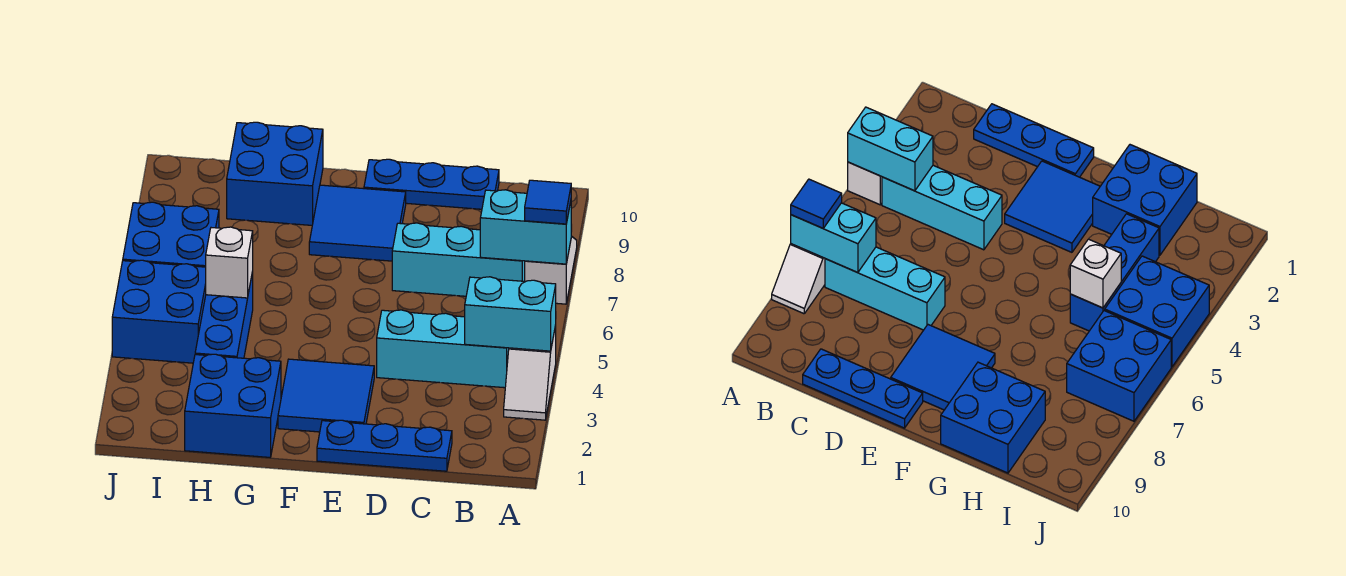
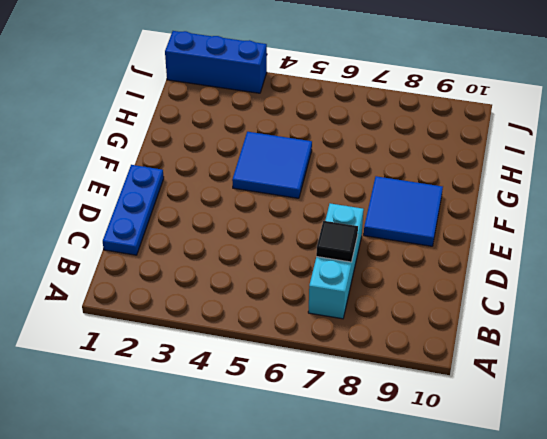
black 1x1 tile [316,221,358,262] -> none
blue 2x2 tile [232,132,312,198] -> blue 2x2 tile moved to [278,359,374,432]
blue 1x3 brick [165,31,267,93] -> blue 1x3 brick moved to [195,272,253,358]
none -> white 1x2 slope [504,326,556,420]
none -> white 1x2 slope [525,236,577,304]
none -> cyan 1x3 brick [377,310,509,388]

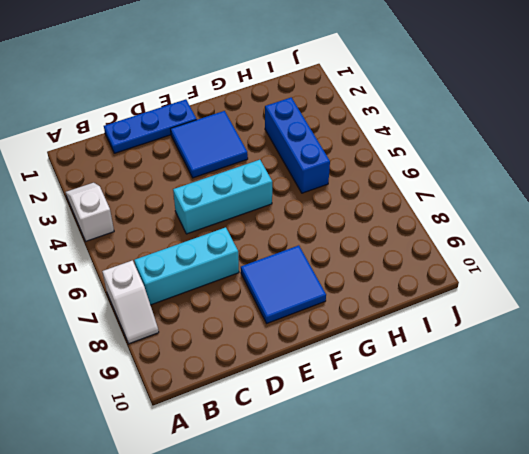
cyan 1x3 brick [173,160,272,234] -> cyan 1x3 brick moved to [377,310,509,388]
none -> blue 1x3 plate [364,159,499,209]
none -> blue 2x2 brick [185,354,281,457]
none -> blue 2x2 brick [227,122,323,225]

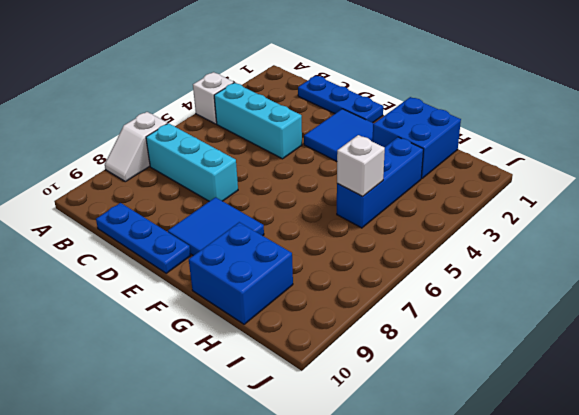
none -> blue 2x2 brick [112,260,206,363]
none -> blue 2x2 brick [123,202,219,267]
none -> cyan 1x2 brick [465,277,556,351]

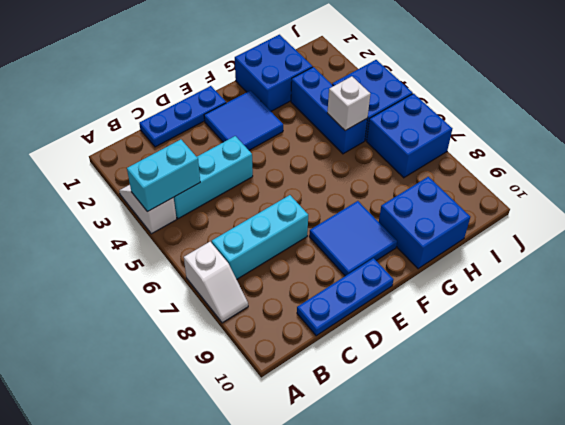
none -> cyan 1x2 brick [480,190,571,264]
none -> blue 1x1 tile [525,180,571,224]

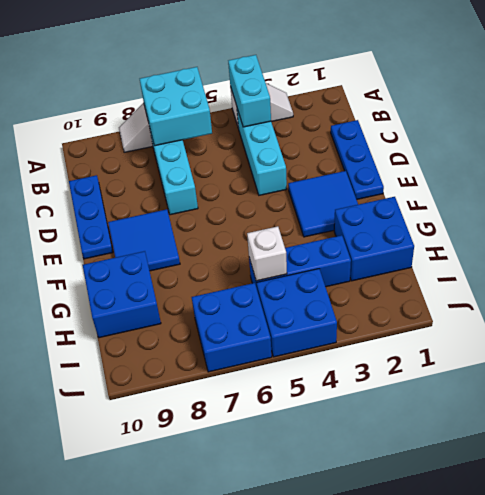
cyan 2x2 brick [140,67,212,146] -> cyan 1x2 brick [480,190,571,264]
none -> blue 1x1 tile [525,180,571,224]

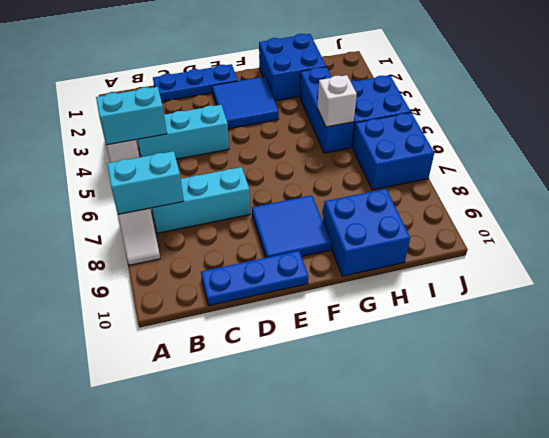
none -> blue 1x1 tile [525,180,571,224]

